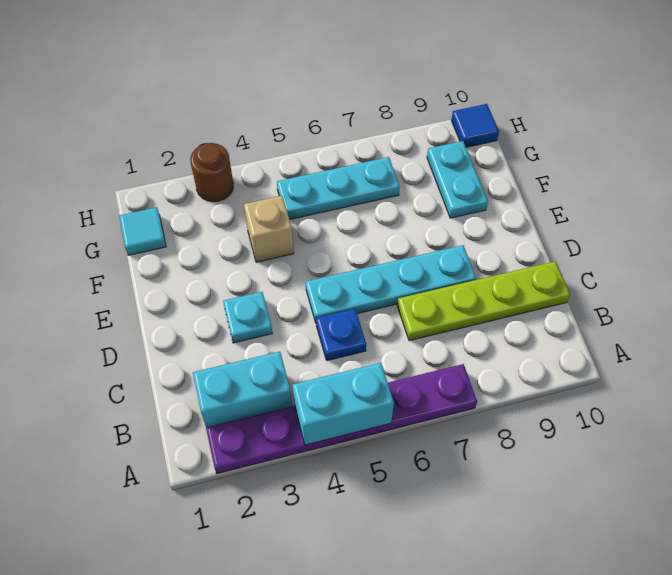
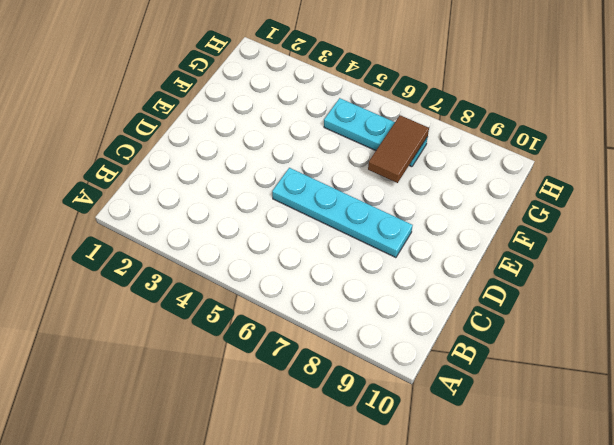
brown 1x2 tile [368,115,429,183] -> none
none -> purple 1x6 plate [206,364,477,473]
none -> cyan 1x2 brick [193,352,292,427]
none -> blue 1x1 plate [316,309,366,360]

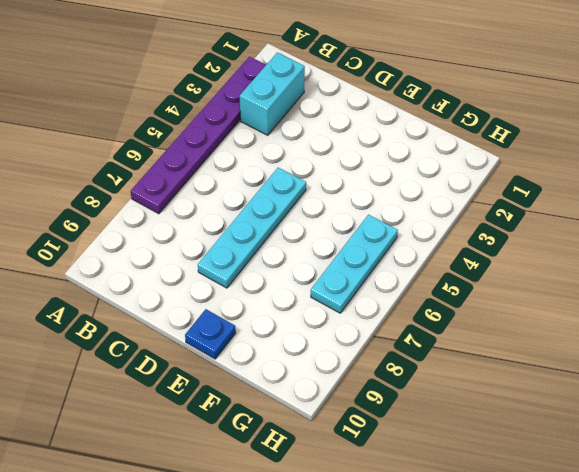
blue 1x1 plate [185,309,236,359] -> blue 1x1 plate moved to [316,309,366,360]
none -> lime 1x4 plate [397,261,570,341]
none -> cyan 1x1 plate [223,292,272,343]
none -> tan 1x1 brick [244,196,294,262]

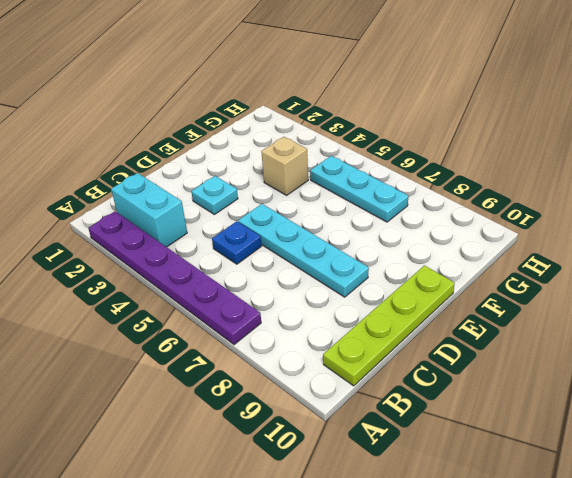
lime 1x4 plate [323,266,455,386] -> lime 1x4 plate turned to [397,261,570,341]
none -> cyan 1x2 plate [427,141,488,218]
none -> cyan 1x1 tile [119,207,166,255]
none -> brown 1x1 round brick [190,143,233,202]

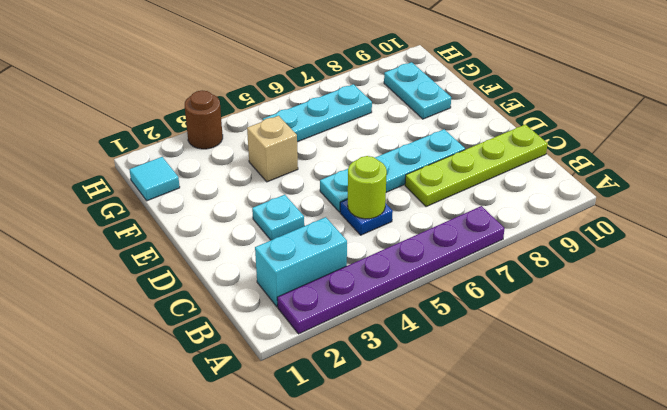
lime 1x1 round brick [348,156,387,219] -> none
none -> blue 1x1 tile [451,104,499,147]
none -> cyan 1x2 brick [293,363,394,445]

